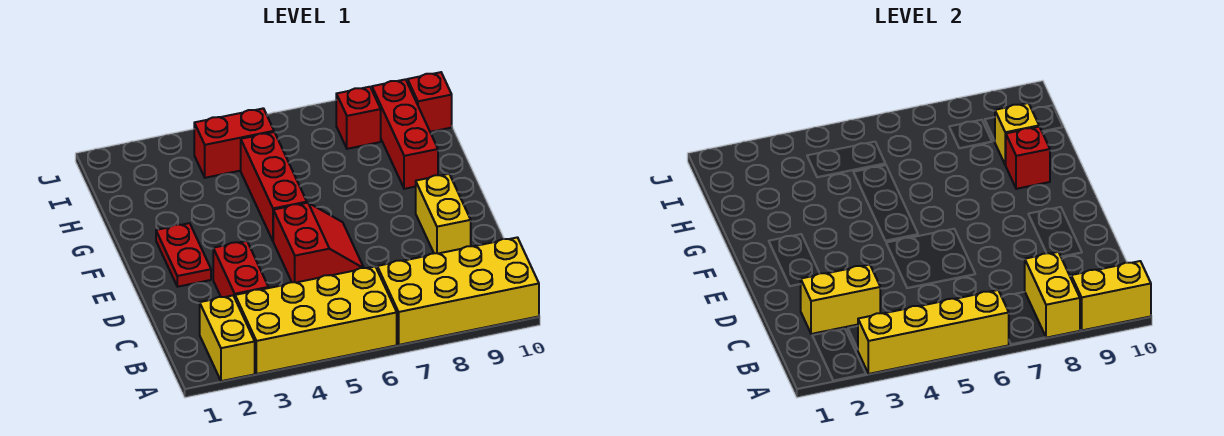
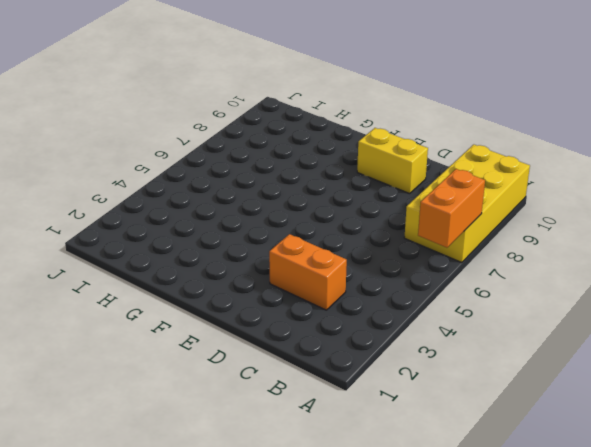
orange 1x2 brick [418,169,485,248] -> yellow 1x4 brick [858,290,1009,374]
orange 1x2 brick [269,234,347,310] -> red 1x2 brick [213,241,268,297]
none -> yellow 1x2 brick [200,295,255,381]
none -> yellow 2x4 brick [235,266,397,374]
none -> red 2x2 slope [273,203,364,282]

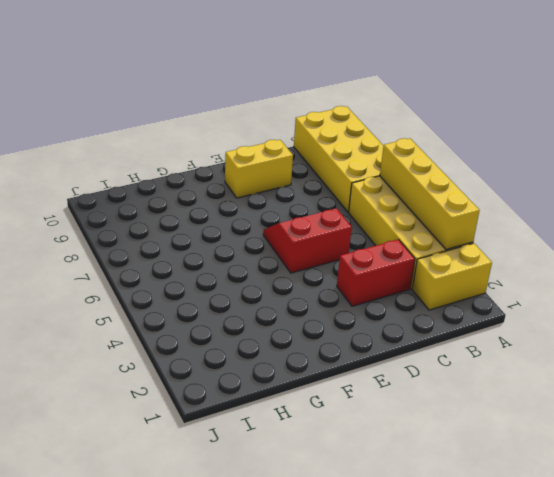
none -> red 1x2 plate [156,223,211,287]
none -> red 1x3 brick [241,132,307,241]
none -> red 1x3 brick [372,79,438,189]

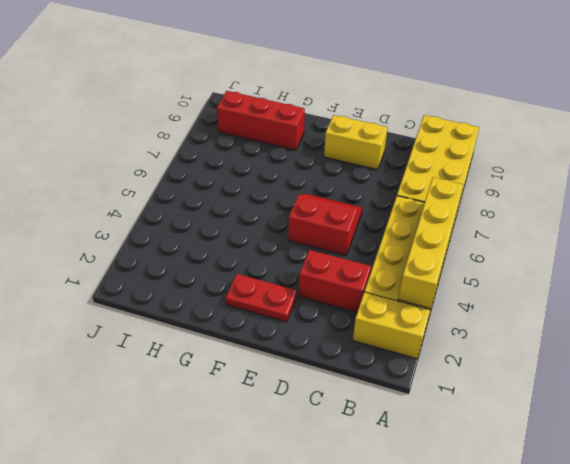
none -> red 1x3 brick [241,132,307,241]
none -> red 1x2 brick [194,108,274,178]
none -> red 1x1 brick [336,87,381,149]

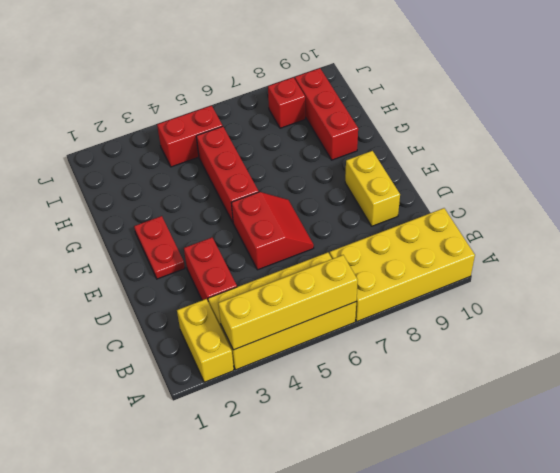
none -> red 1x1 brick [407,72,452,132]
none -> yellow 1x2 brick [1025,252,1080,338]
none -> yellow 1x2 brick [1071,261,1151,330]

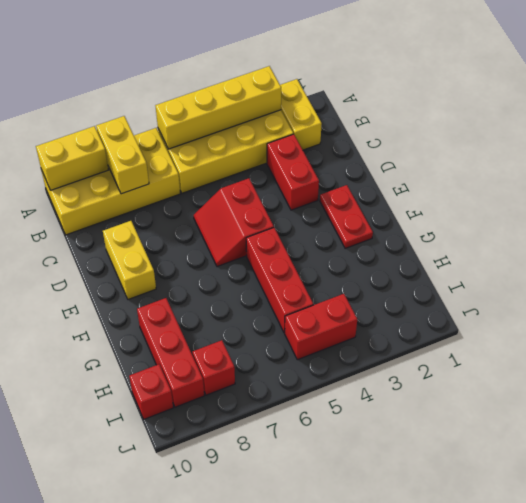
none -> yellow 1x2 brick [801,265,880,334]
none -> red 1x1 brick [1006,127,1050,189]
none -> yellow 1x1 brick [995,103,1039,165]

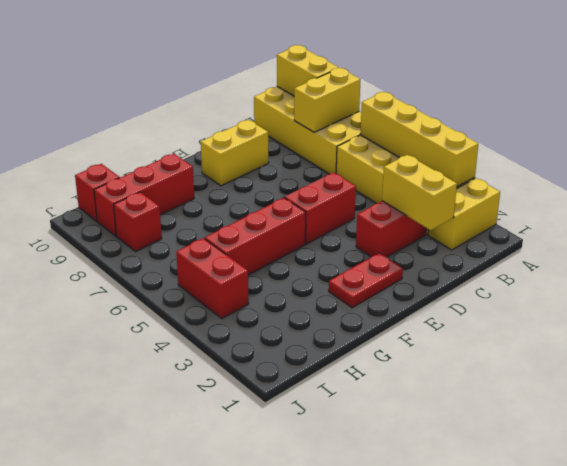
none -> red 1x1 brick [1006,127,1050,189]
none -> yellow 1x1 brick [995,103,1039,165]

